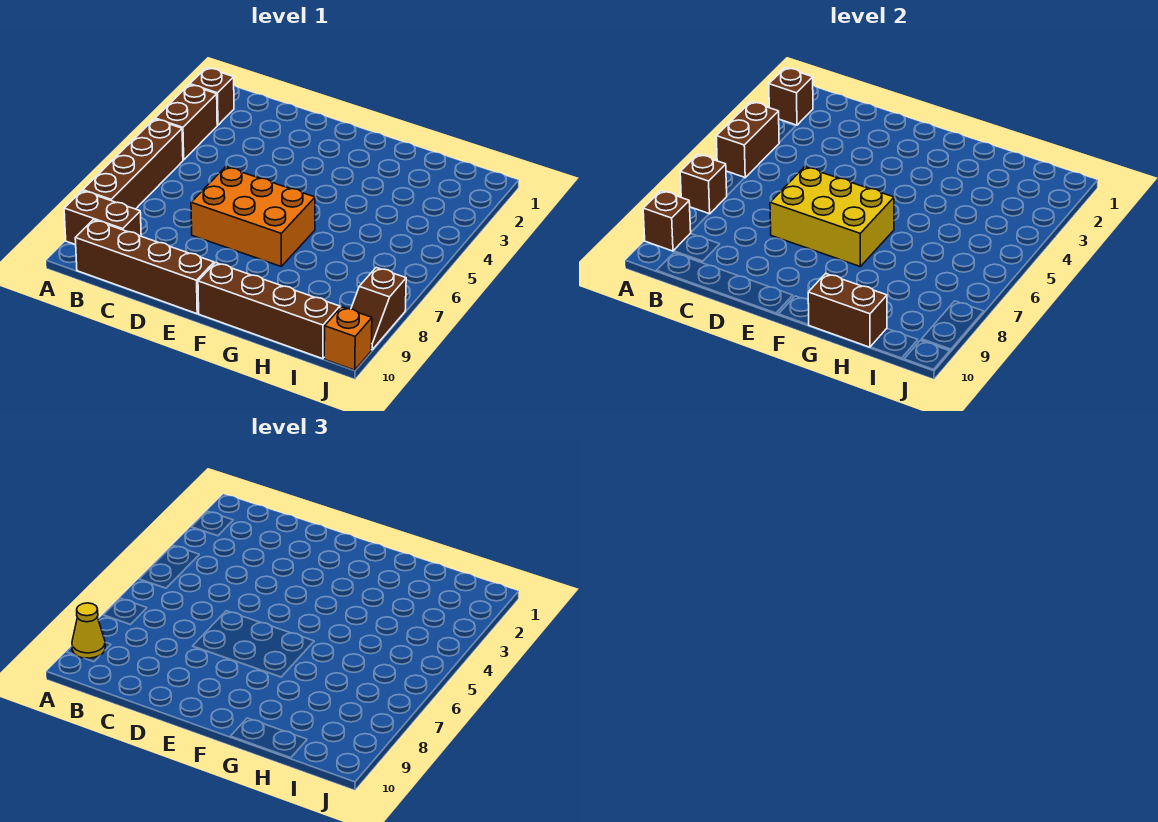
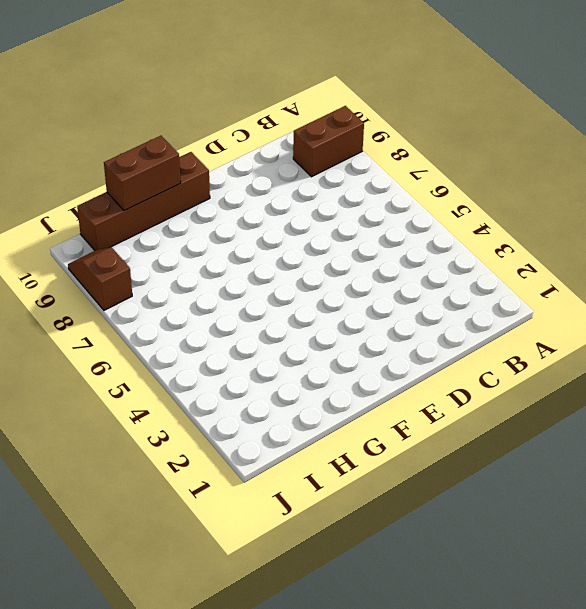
none -> brown 1x1 brick [190,68,234,125]
none -> brown 1x2 brick [155,85,217,160]
none -> brown 1x4 brick [83,119,183,209]

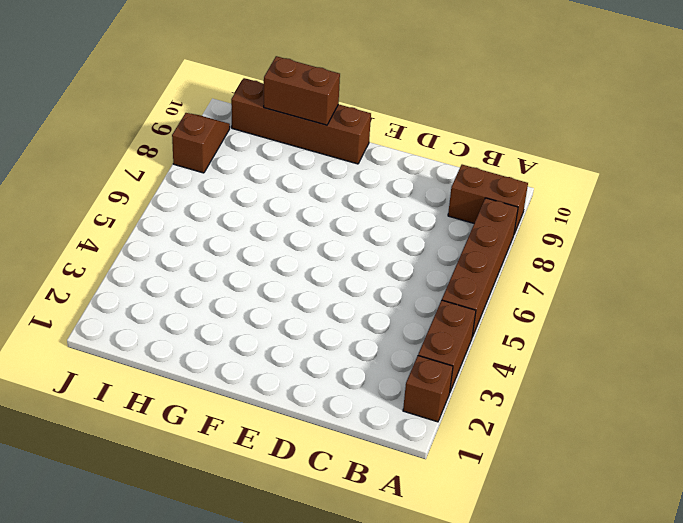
none -> brown 1x4 brick [75,220,214,314]
none -> orange 2x3 brick [191,167,315,266]
none -> orange 1x1 brick [324,307,372,370]

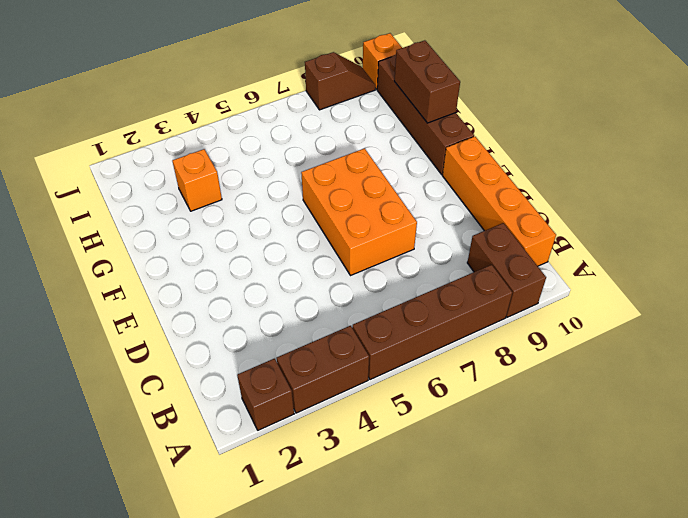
orange 1x4 brick [442,137,556,266] -> brown 1x4 brick [75,220,214,314]
orange 1x1 brick [172,149,222,211] -> none
none -> brown 1x1 brick [769,68,813,125]
none -> brown 1x2 brick [716,102,779,178]
none -> brown 1x1 brick [680,154,727,214]

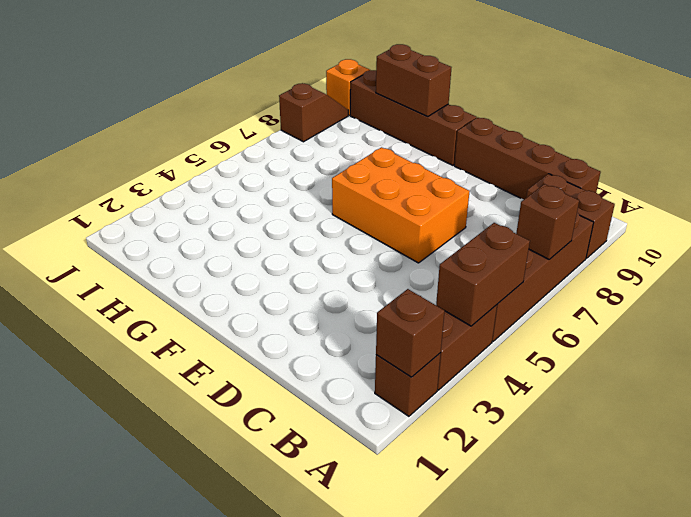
none -> brown 1x1 brick [643,191,691,251]
none -> yellow 2x3 brick [770,167,894,266]
none -> yellow 1x1 cone [72,603,105,658]

